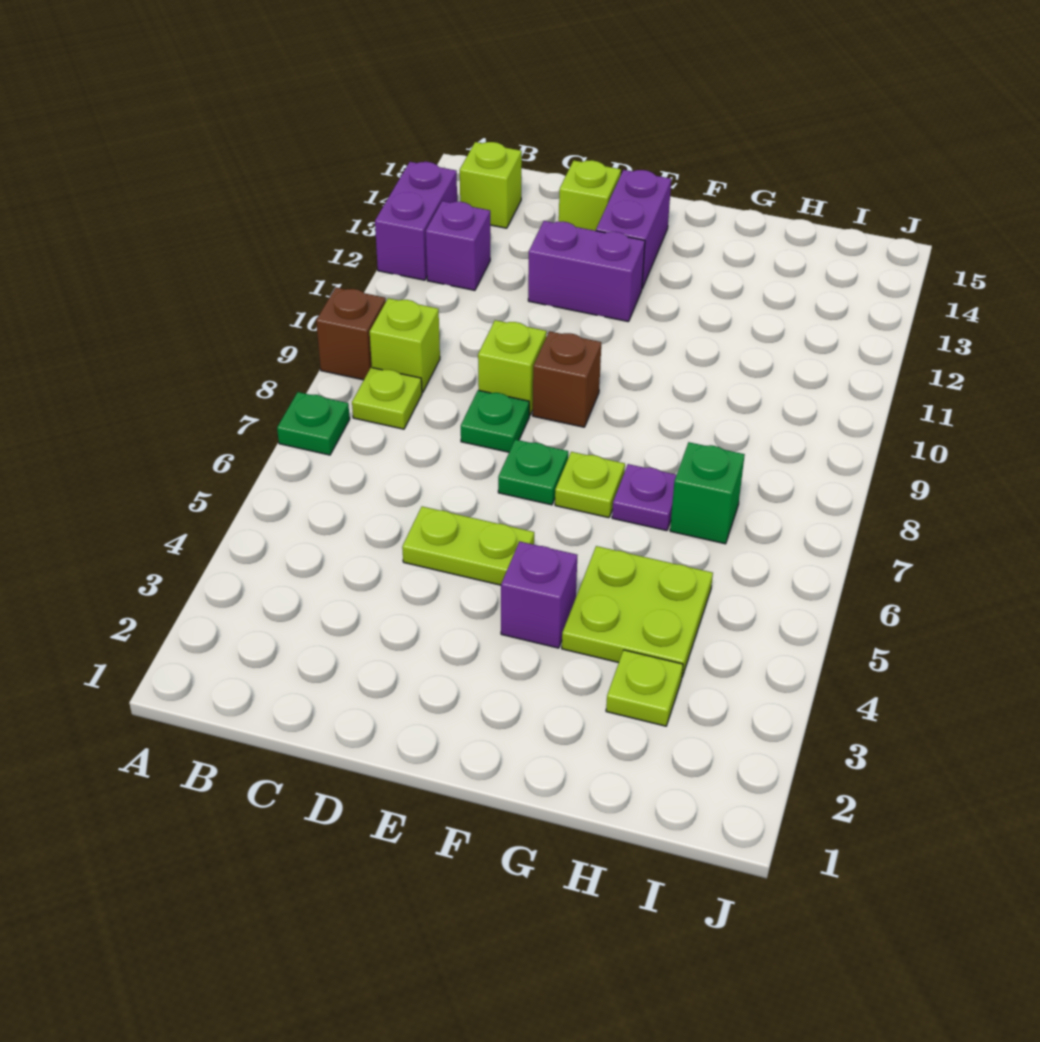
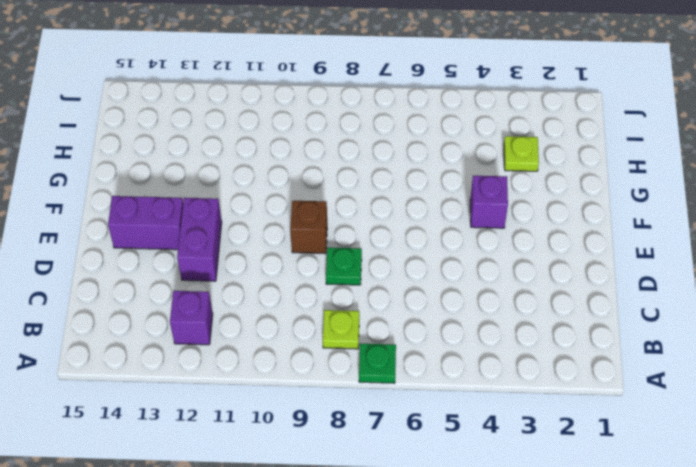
none -> brown 1x1 brick [316,288,386,380]
none -> purple 1x2 brick [375,162,457,280]
none -> lime 1x1 brick [370,298,440,393]

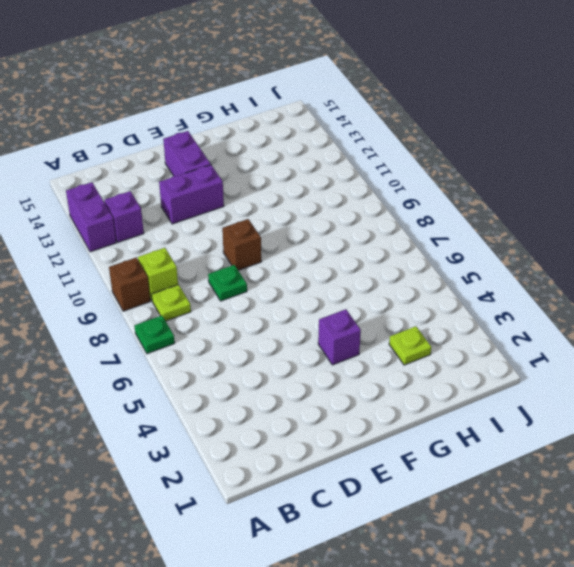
none -> lime 1x1 brick [460,142,522,228]
none -> lime 1x2 plate [402,507,534,585]
none -> lime 1x1 brick [478,320,547,416]

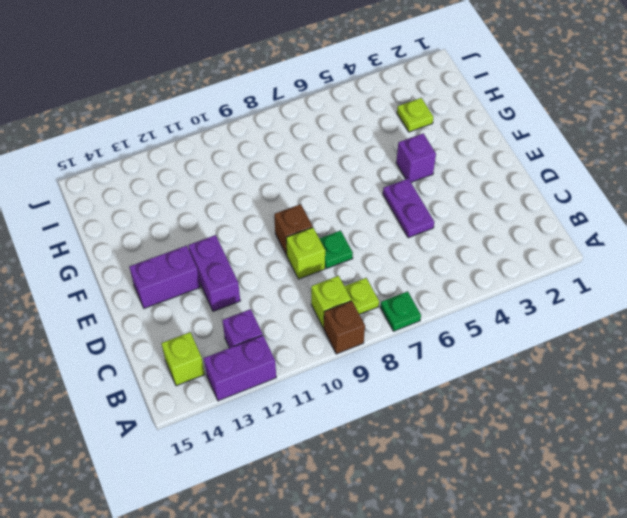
purple 1x2 plate [383,179,434,238] -> lime 1x2 plate [402,507,534,585]
none -> lime 1x1 brick [559,160,621,231]
none -> green 1x1 plate [498,440,568,505]
none -> lime 1x1 plate [555,452,625,518]

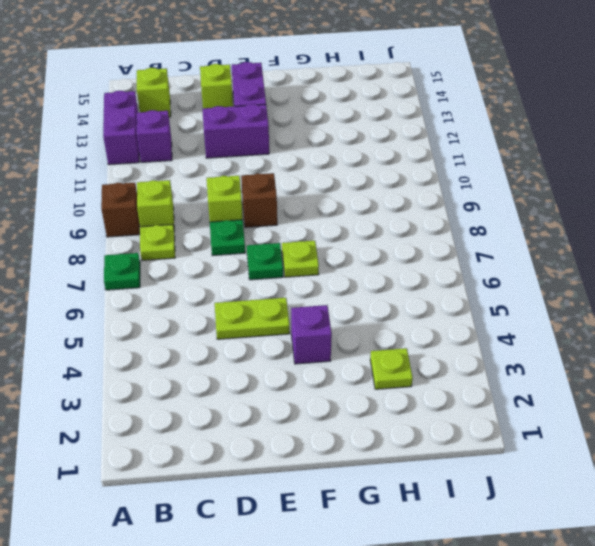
none -> lime 2x2 plate [562,546,713,677]
none -> purple 1x1 plate [612,464,676,531]
none -> green 1x1 brick [670,442,745,544]

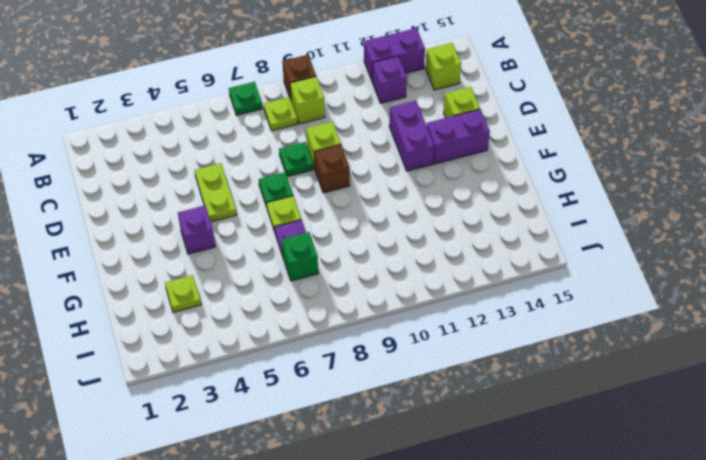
none -> lime 2x2 plate [562,546,713,677]

